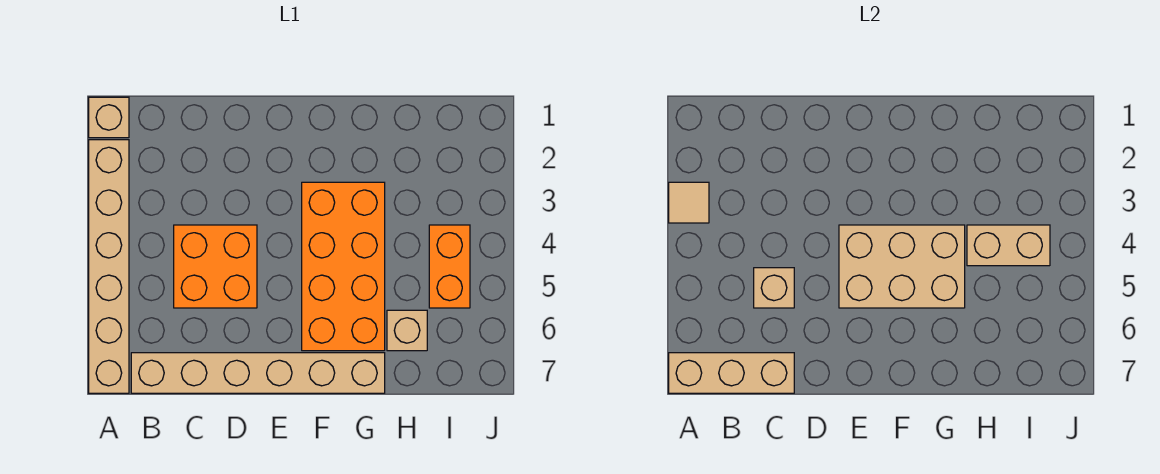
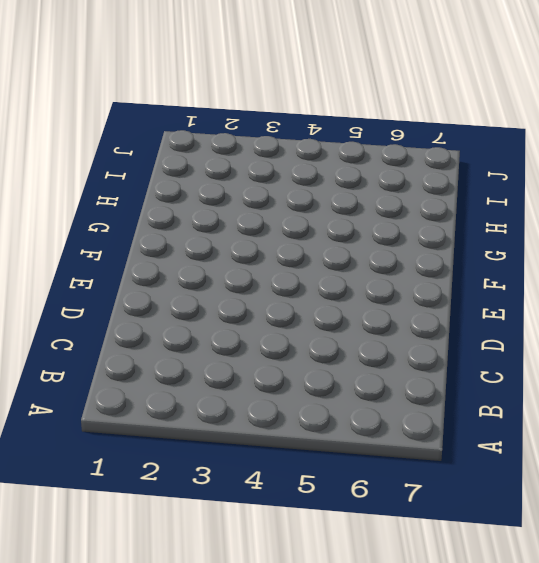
none -> tan 1x1 brick [89,97,129,138]
none -> tan 1x6 brick [89,140,129,393]
none -> tan 1x6 brick [131,353,385,393]

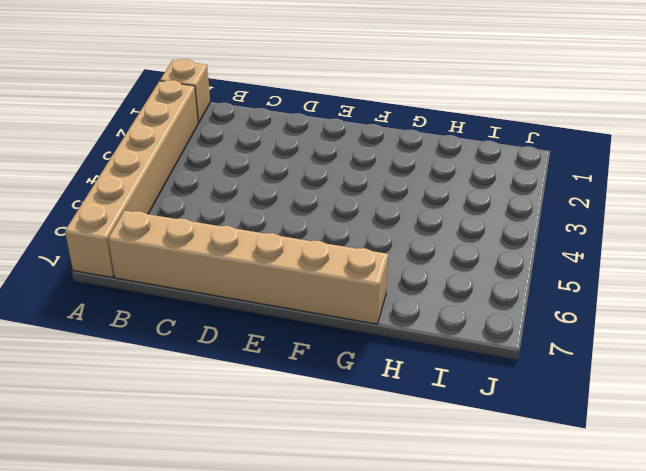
none -> orange 2x2 brick [174,225,257,308]
none -> orange 2x4 brick [302,182,385,351]
none -> tan 1x1 brick [387,310,427,351]

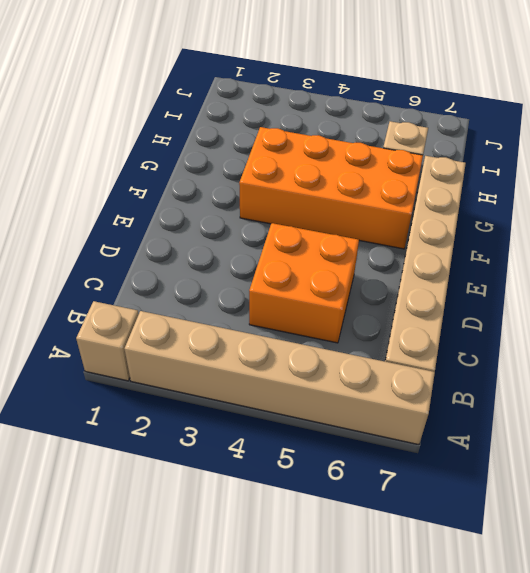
none -> orange 1x2 brick [429,225,470,308]
none -> tan 1x1 tile [669,182,709,223]
none -> tan 1x3 brick [669,353,794,393]

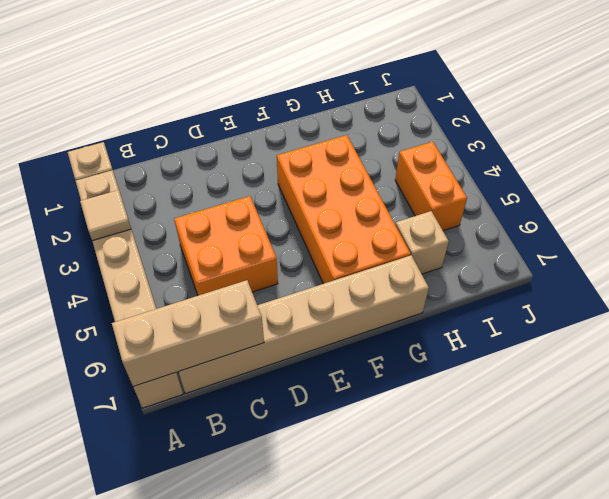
none -> tan 1x1 brick [754,268,794,308]
none -> tan 2x3 brick [839,225,965,308]
none -> tan 1x2 brick [967,225,1050,266]

